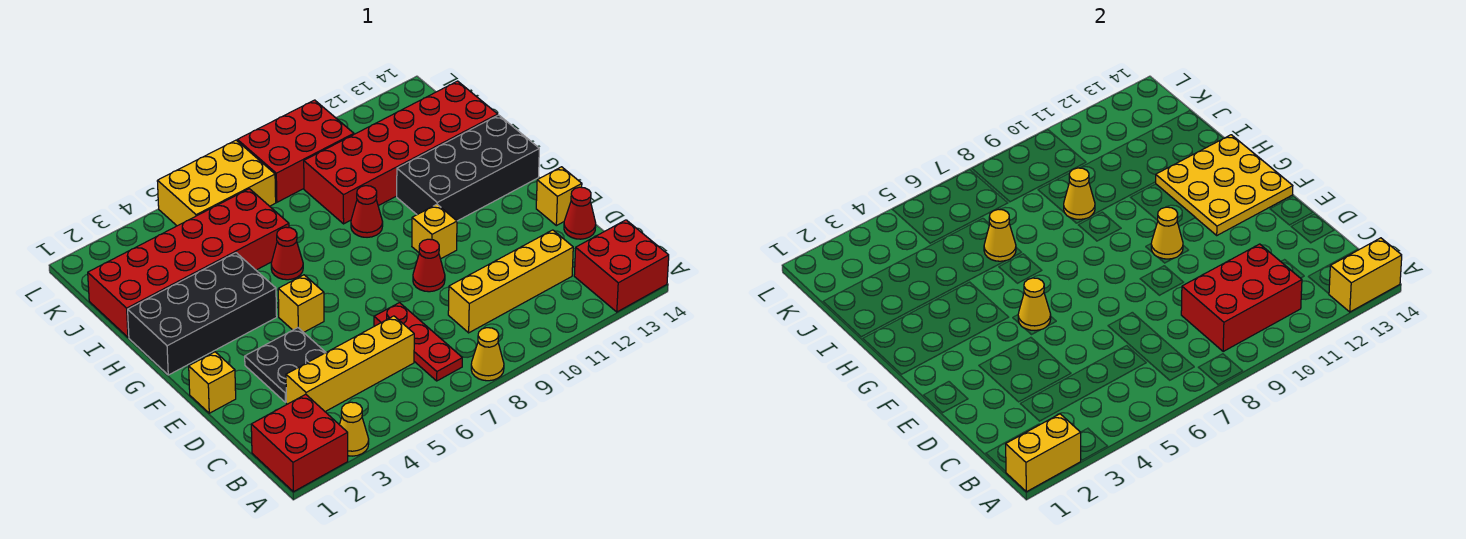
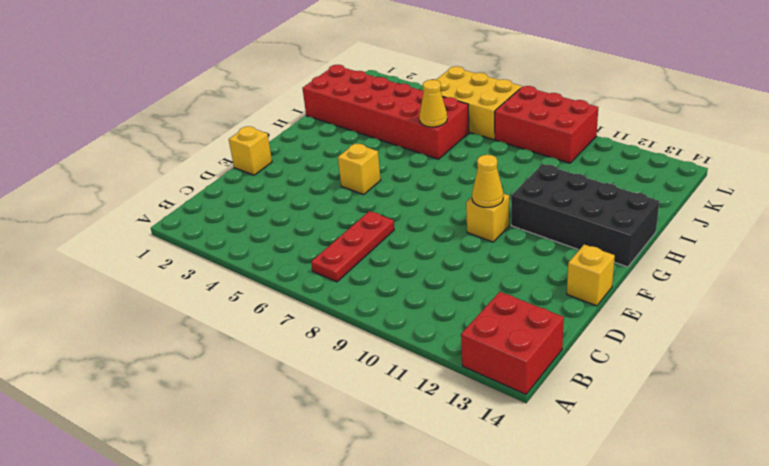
none -> red 2x2 brick [251,394,348,492]
none -> yellow 1x1 cone [339,402,369,456]
none -> yellow 1x1 cone [471,328,504,381]
none -> yellow 1x4 brick [286,316,414,412]

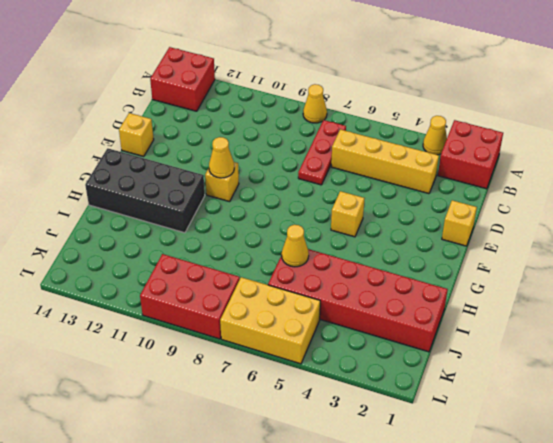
none -> yellow 1x4 brick [448,230,573,333]
none -> black 2x2 plate [245,328,326,402]
none -> red 1x1 cone [564,187,596,239]
none -> red 1x1 cone [413,239,445,292]

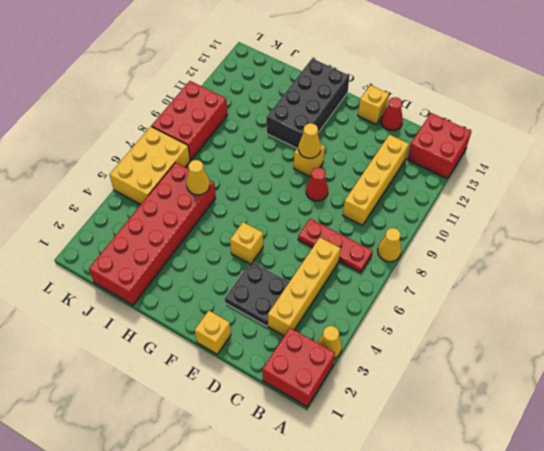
none -> black 2x4 brick [128,253,277,375]
none -> red 1x1 cone [271,227,303,280]
none -> red 1x1 cone [351,186,383,237]
none -> red 2x6 brick [304,81,498,224]

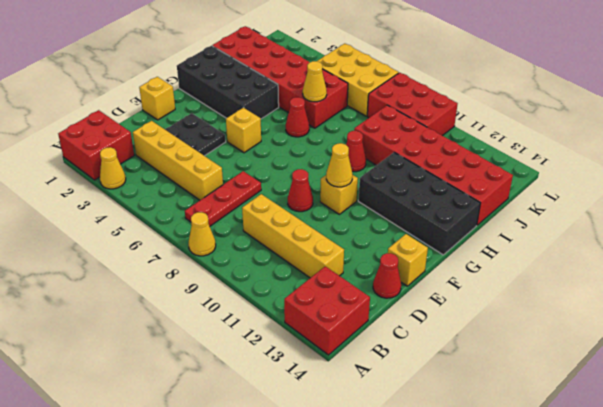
none -> yellow 1x2 brick [1006,414,1081,492]
none -> yellow 1x2 brick [1329,238,1402,312]
none -> red 2x3 brick [1181,244,1302,352]
none -> yellow 1x1 cone [1018,278,1051,331]

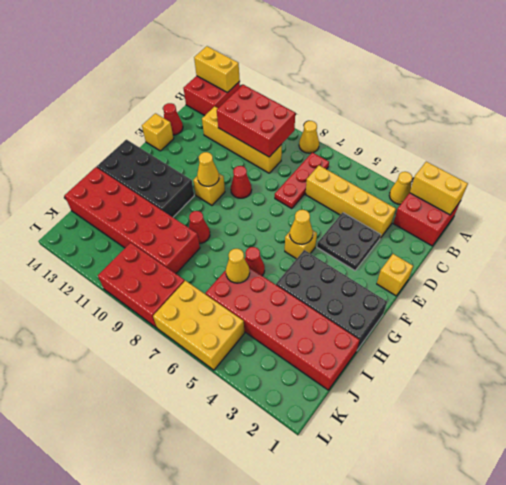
none -> yellow 3x3 plate [1156,135,1293,235]
none -> yellow 1x1 cone [1064,168,1095,219]

